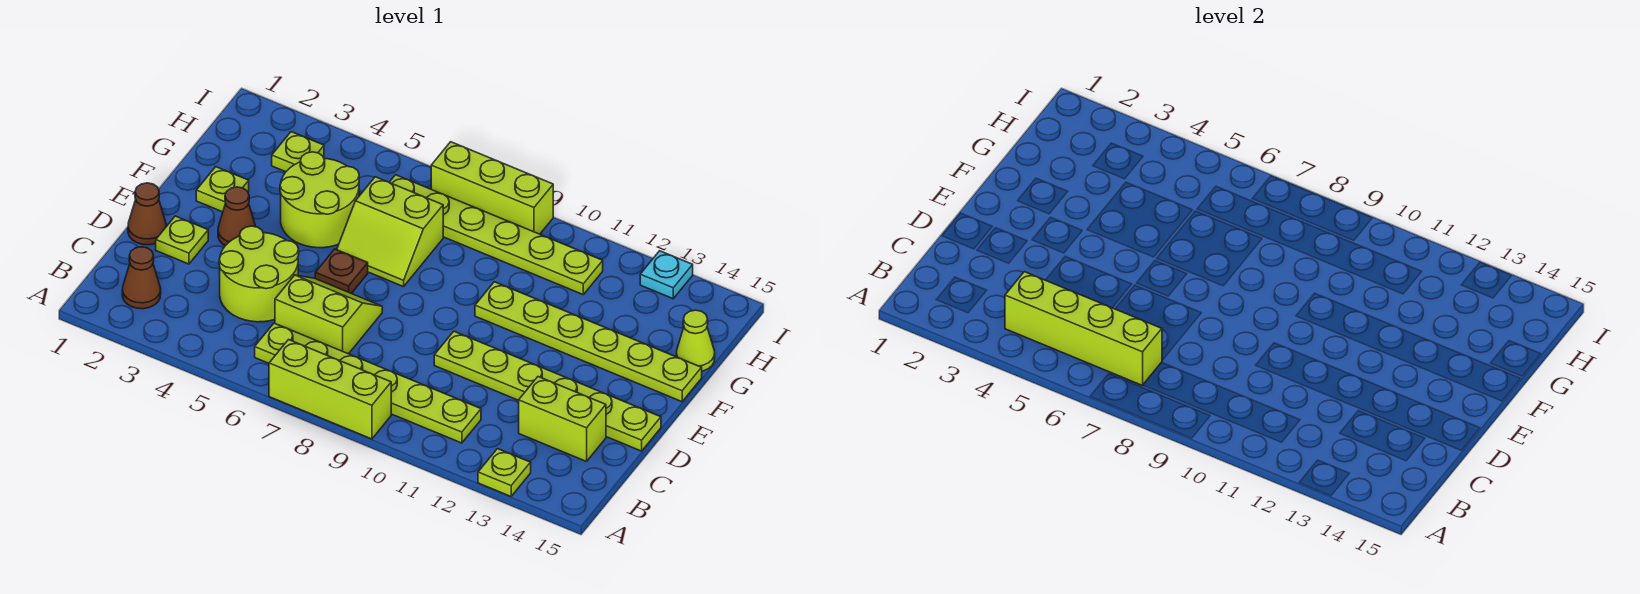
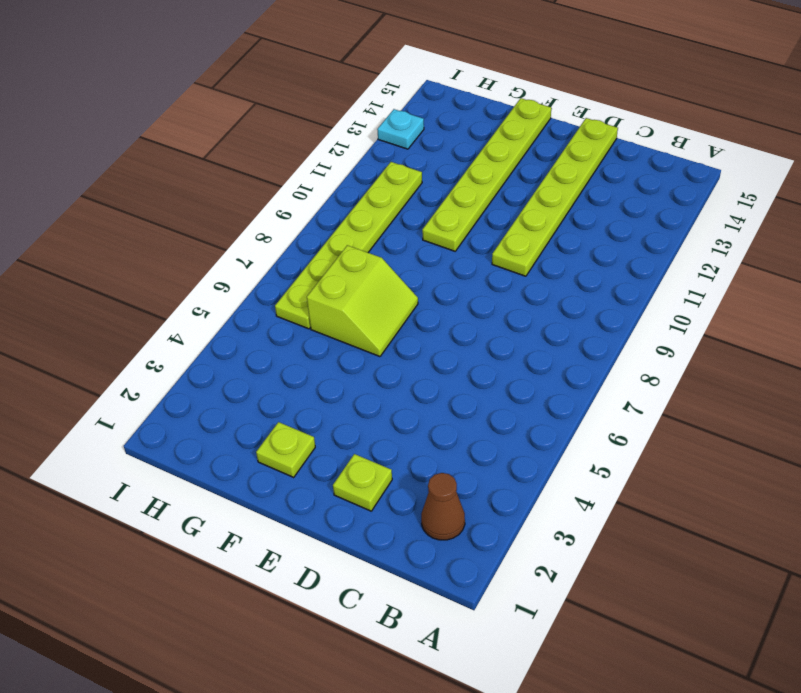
none -> lime 1x3 brick [269,340,391,439]
none -> lime 1x1 plate [478,449,531,496]
none -> lime 1x6 plate [255,323,481,443]

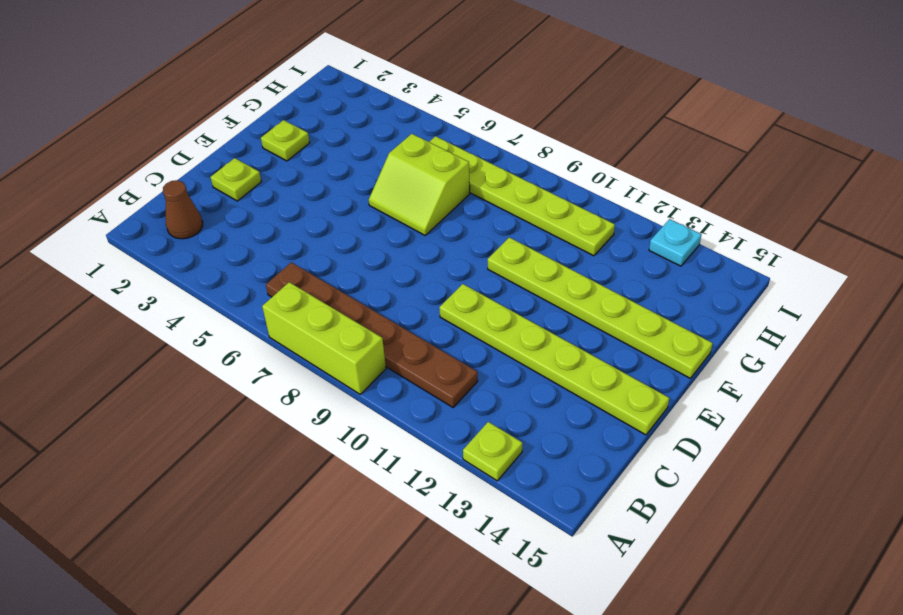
brown 1x6 plate [266,262,478,407] -> lime 1x6 plate [255,323,481,443]
none -> lime 2x2 round brick [219,226,299,322]
none -> lime 2x2 slope [275,275,382,354]
none -> lime 1x2 brick [519,377,606,461]

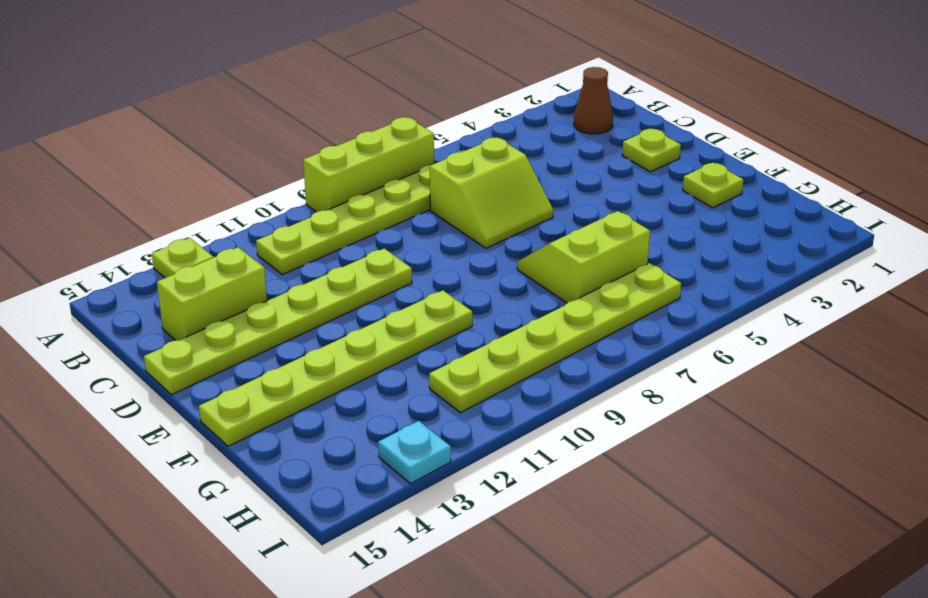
none -> lime 2x2 round brick [219,226,299,322]
none -> brown 1x1 cone [128,183,166,245]
none -> brown 1x1 cone [218,187,256,246]

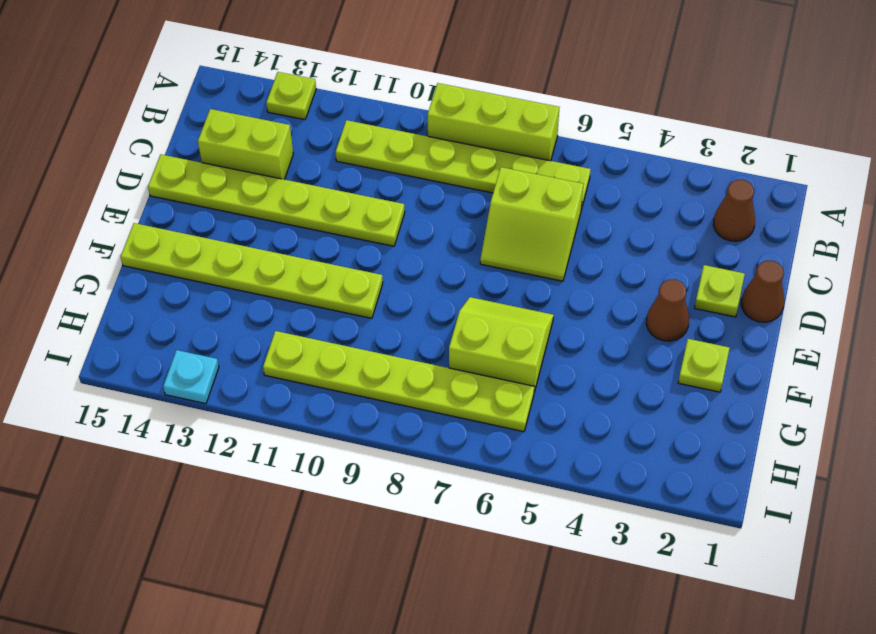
none -> lime 2x2 round brick [219,226,299,322]
none -> brown 1x1 plate [315,249,368,293]
none -> lime 2x2 round brick [280,152,359,248]

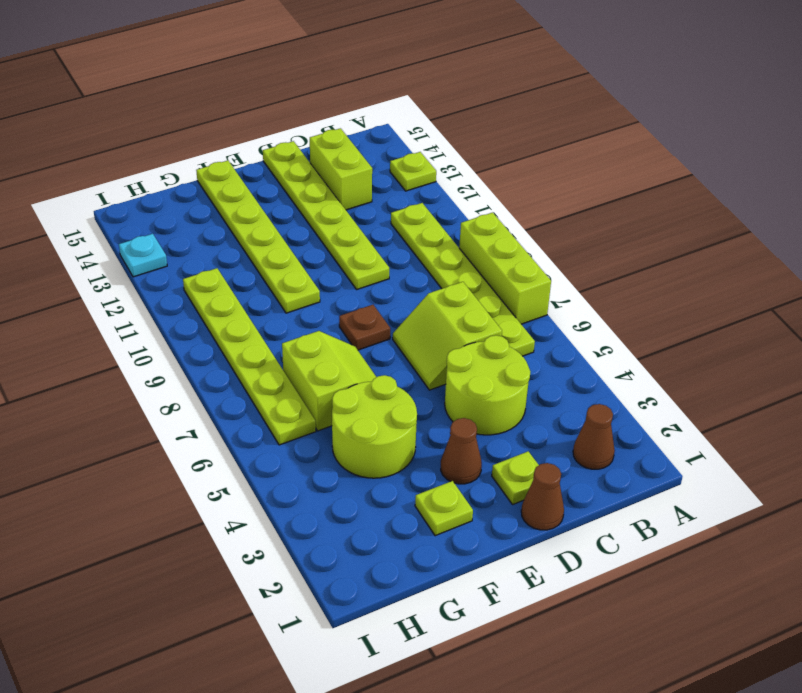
brown 1x1 plate [339,305,390,350] -> brown 1x1 plate moved to [315,249,368,293]
none -> lime 1x1 cone [676,310,715,371]
none -> lime 1x1 plate [272,132,324,172]
none -> lime 1x3 brick [431,142,553,234]

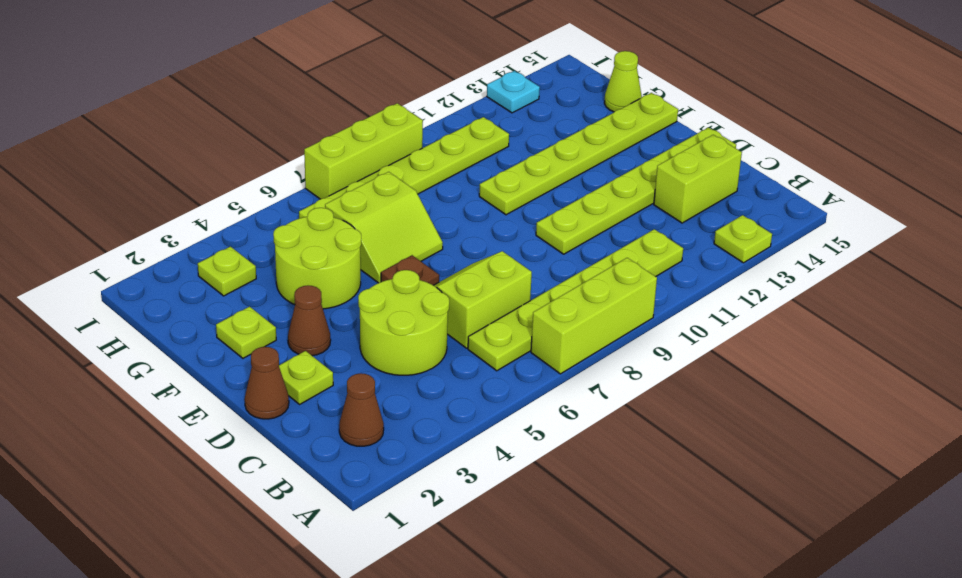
none -> lime 1x4 brick [1005,272,1162,386]

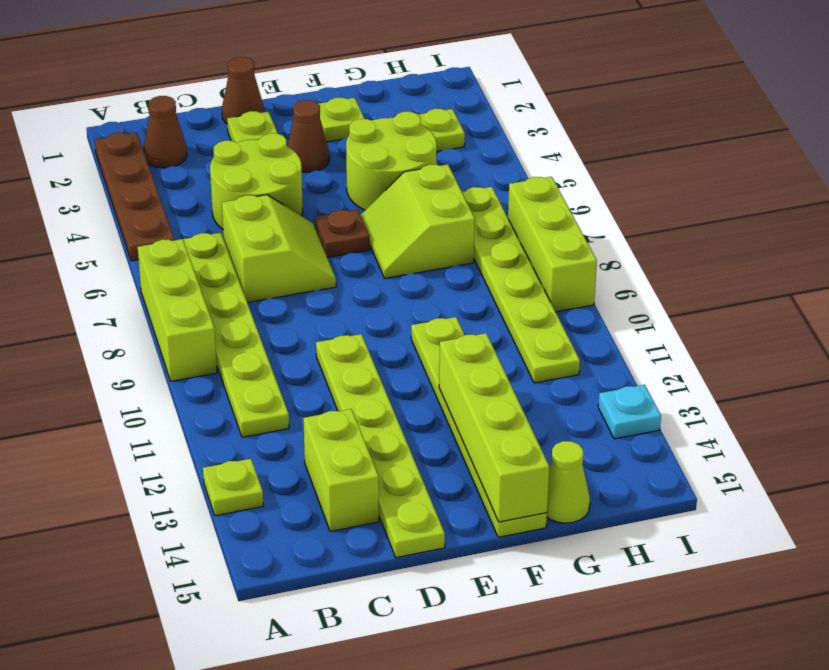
brown 1x4 plate [95,133,174,261] -> none
lime 1x4 brick [439,333,549,522] -> lime 1x4 brick moved to [1005,272,1162,386]

